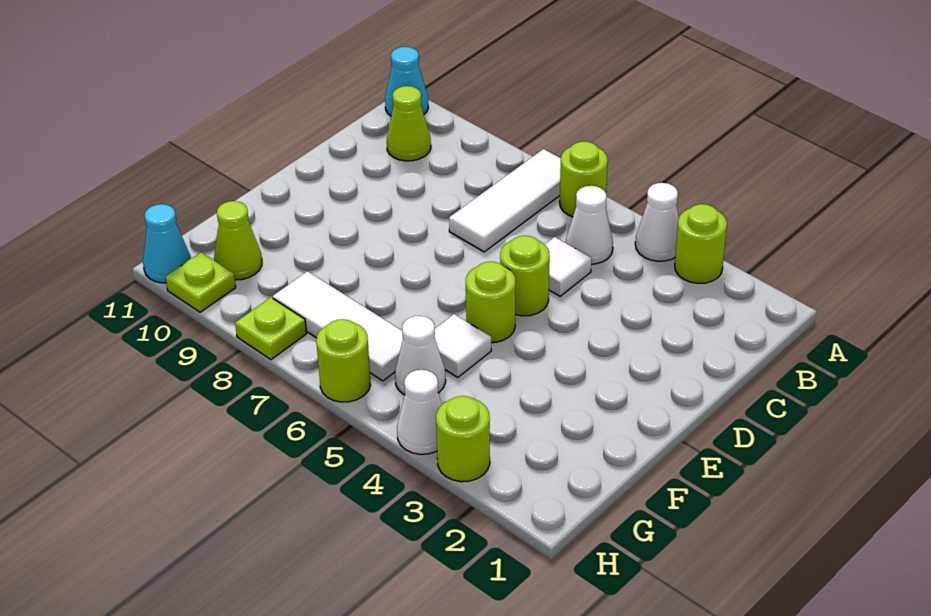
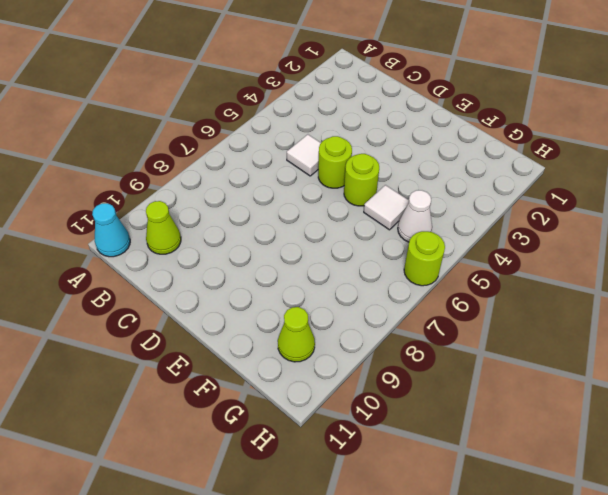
none -> lime 1x1 round brick [675,204,727,283]
none -> white 1x1 cone [635,183,679,261]
none -> lime 1x1 round brick [560,142,608,217]

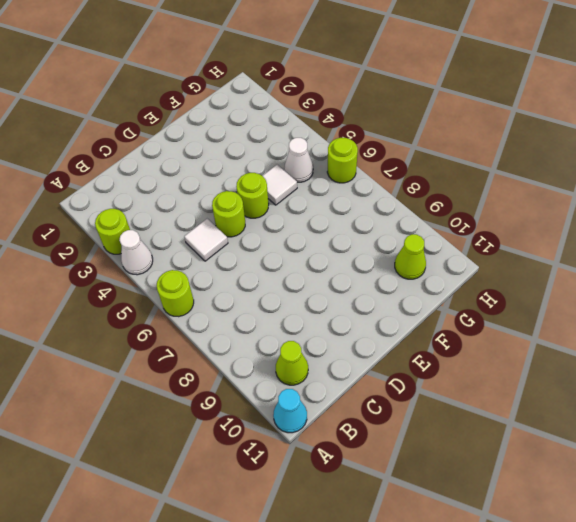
none -> white 1x3 tile [449,149,561,252]
none -> white 1x1 cone [566,186,613,264]
none -> white 1x3 tile [273,272,403,381]

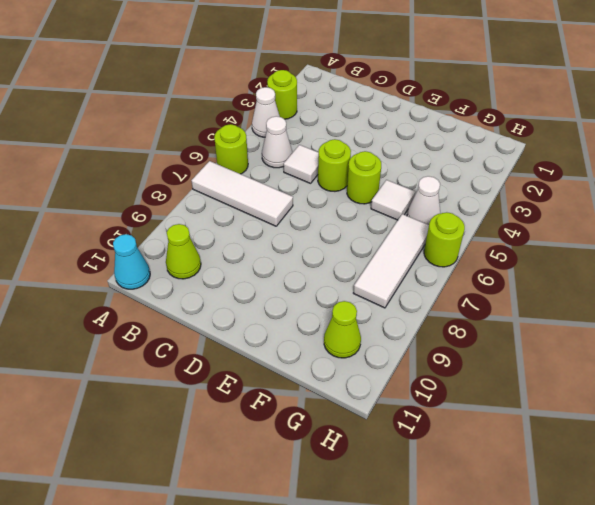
none -> lime 1x1 round brick [436,396,490,482]
none -> white 1x1 cone [397,370,442,454]
none -> lime 1x1 plate [235,297,307,360]

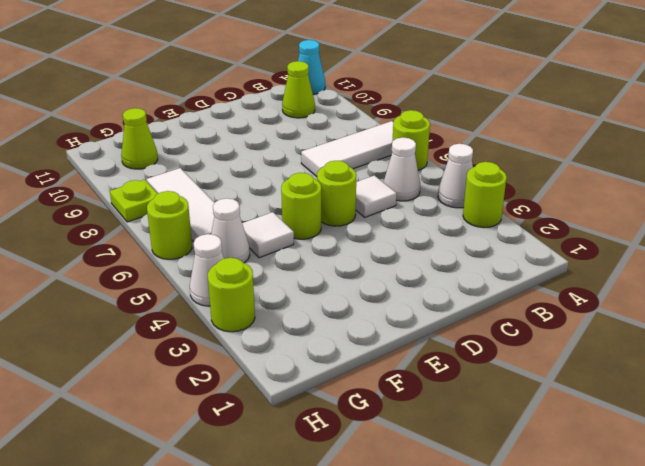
none -> lime 1x1 plate [166,252,236,312]
none -> cyan 1x1 cone [143,204,191,283]

